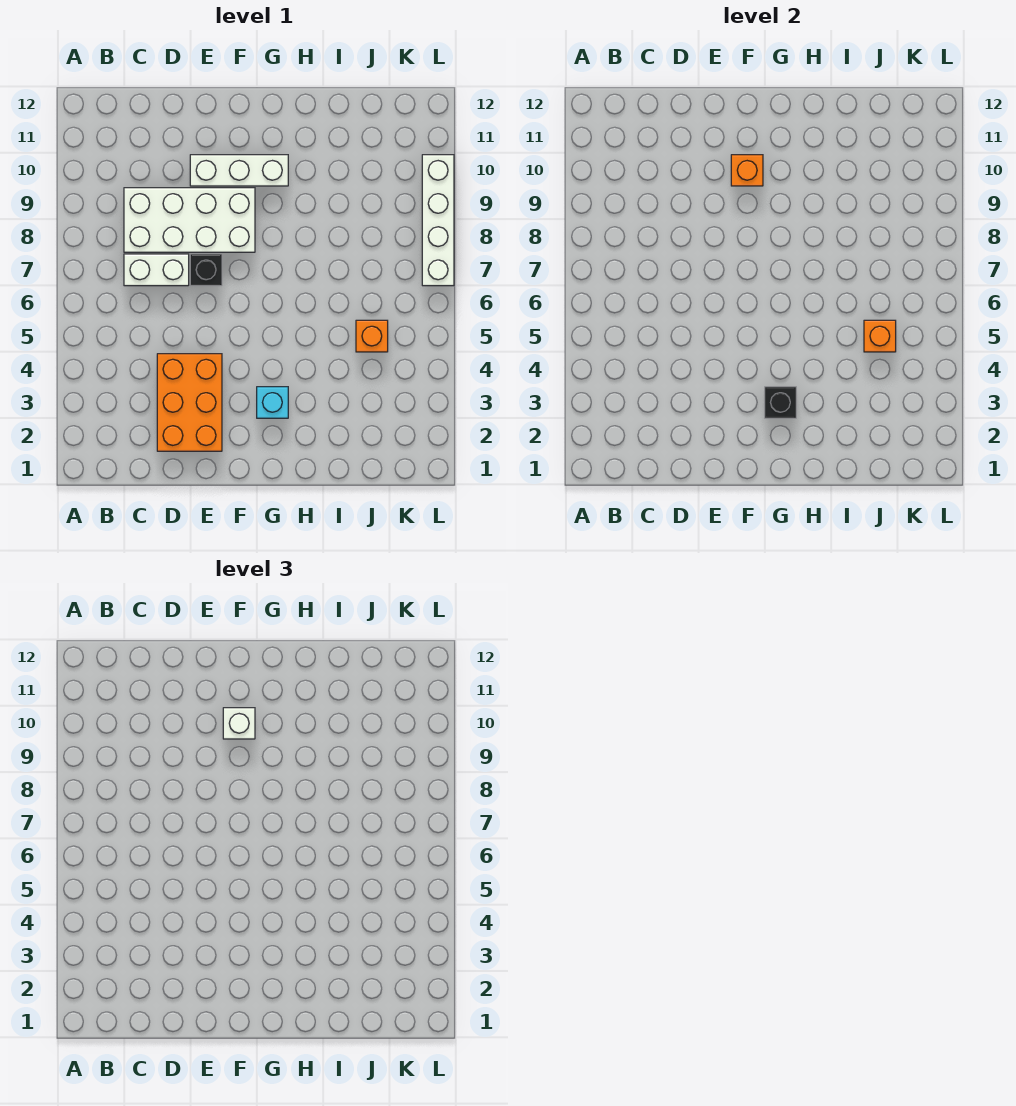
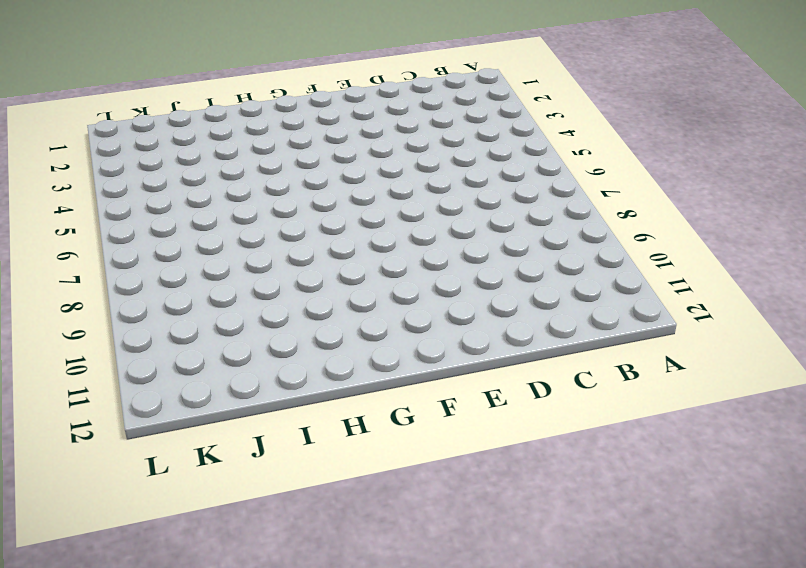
none -> white 1x2 brick [124,254,189,286]
none -> white 2x4 brick [124,188,255,252]
none -> orange 2x3 brick [157,354,222,451]

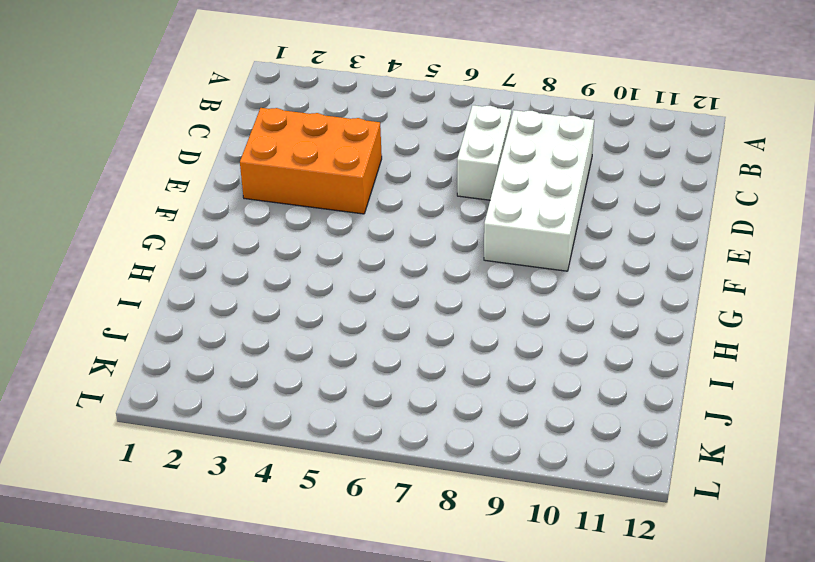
none -> black 1x1 brick [190,254,222,286]
none -> white 1x3 brick [190,155,288,186]
none -> cyan 1x1 brick [257,387,288,418]

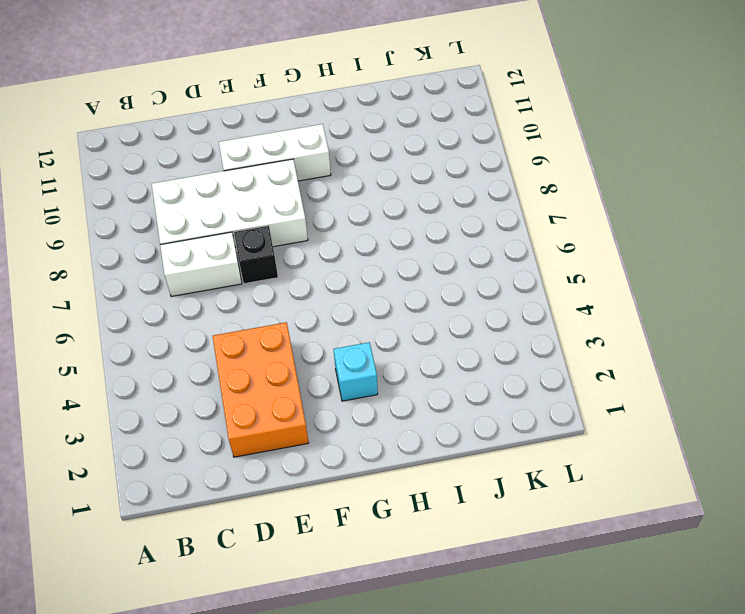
none -> orange 1x1 brick [356,320,388,352]
none -> white 1x4 brick [422,155,454,286]
none -> orange 1x1 brick [731,155,763,186]

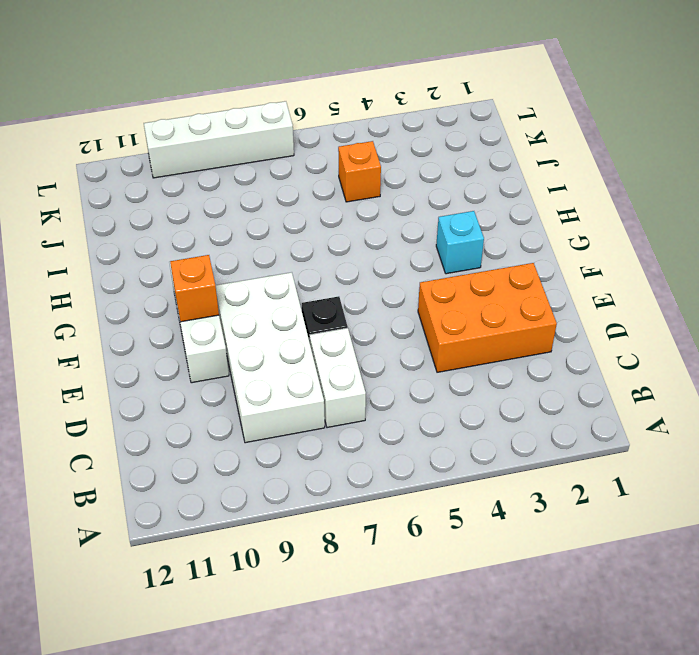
none -> black 1x1 brick [765,387,796,418]
none -> orange 1x1 brick [864,320,896,352]
none -> white 1x1 brick [223,708,255,739]

